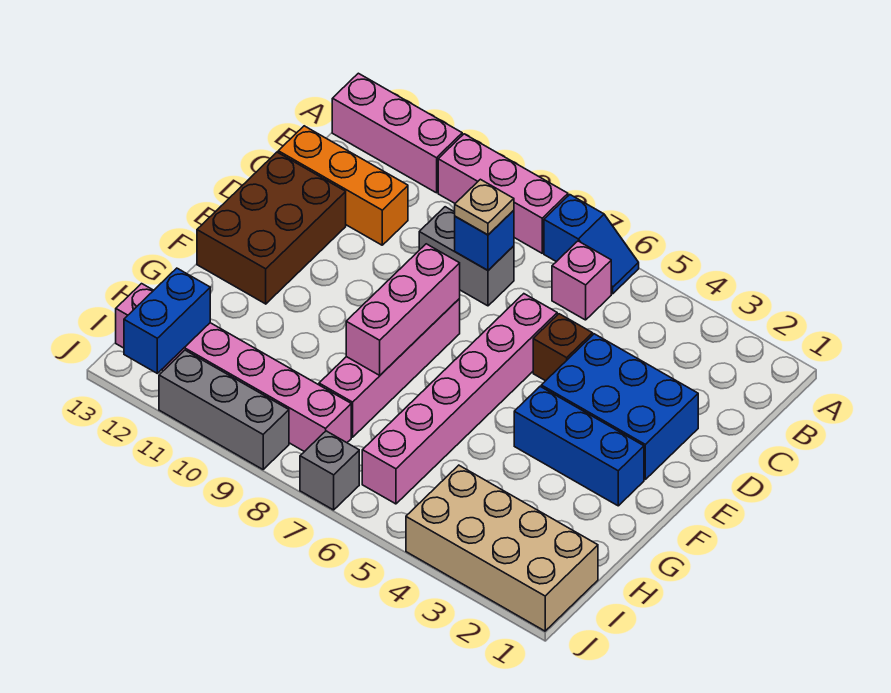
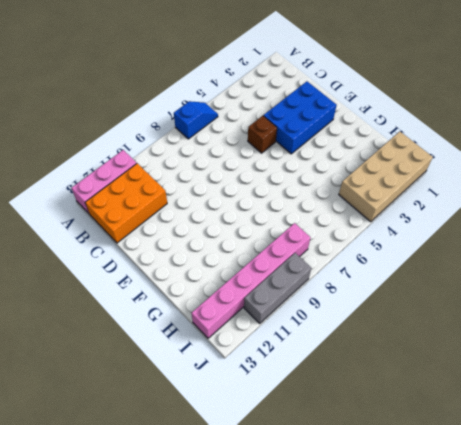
orange 2x3 brick [85,163,167,243] -> orange 1x3 brick [278,126,408,245]
none -> pink 1x3 brick [438,134,568,253]
none -> pink 1x1 brick [552,241,611,320]
none -> grey 1x2 brick [419,207,514,306]

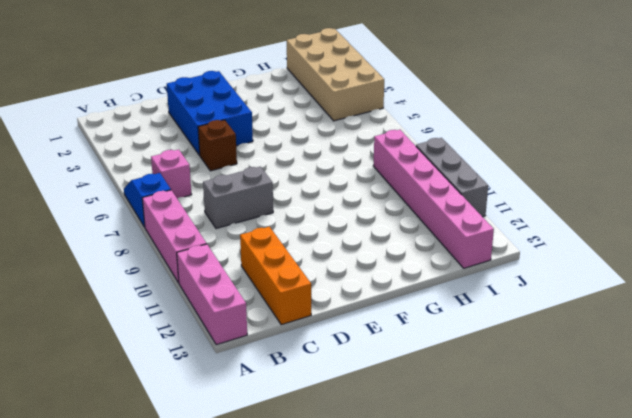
grey 1x2 brick [203,167,273,229] -> grey 1x2 brick turned to [419,207,514,306]
none -> pink 1x6 brick [362,294,557,504]
none -> brown 2x3 brick [197,152,346,304]
none -> pink 1x4 brick [319,299,460,437]

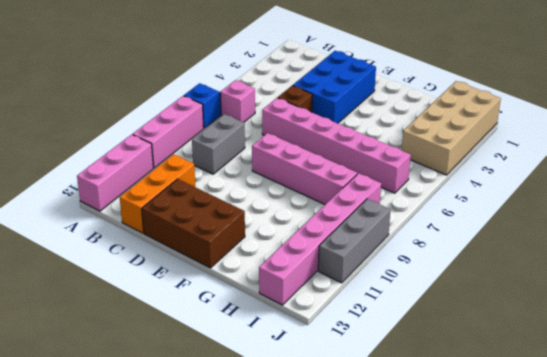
none -> blue 1x3 brick [514,387,644,506]
none -> grey 1x1 brick [300,431,359,510]
none -> blue 1x1 brick [455,210,514,270]

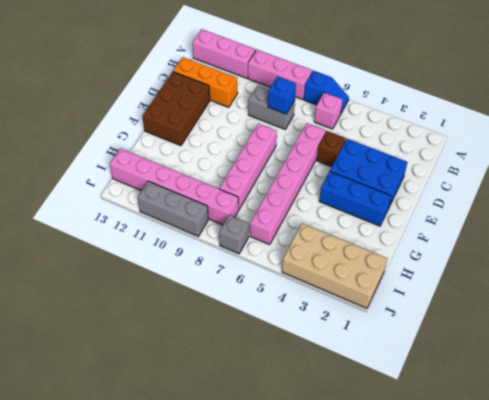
none -> pink 1x3 brick [346,244,460,375]
none -> blue 1x2 brick [124,268,210,373]
none -> tan 1x1 plate [455,179,514,235]

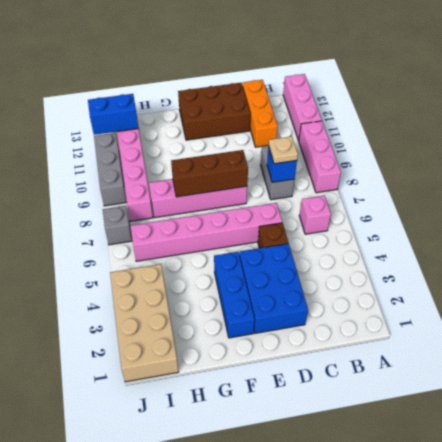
brown 1x3 brick [171,150,248,197] -> pink 1x3 brick [346,244,460,375]
none -> blue 1x2 slope [544,195,639,294]

